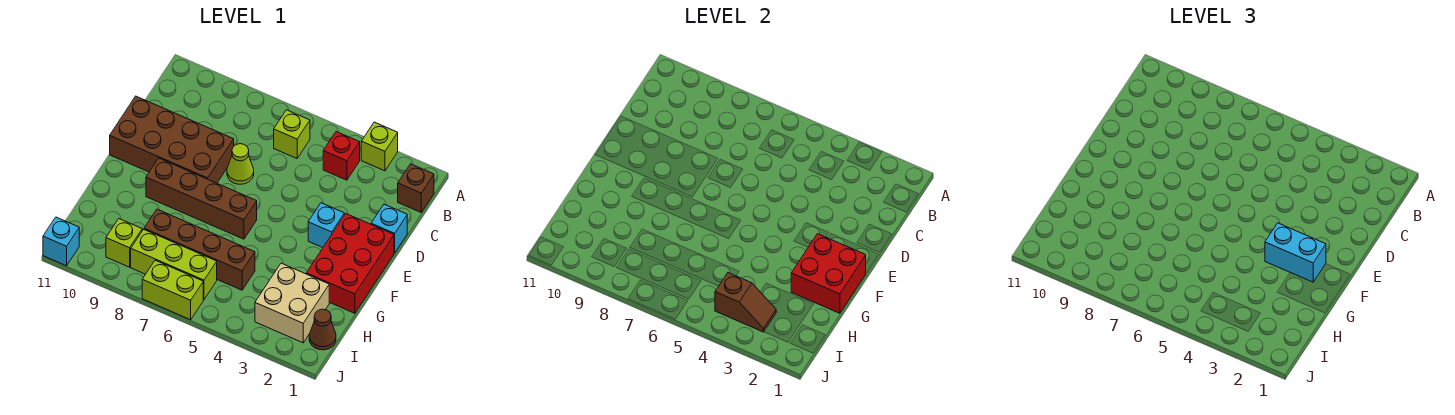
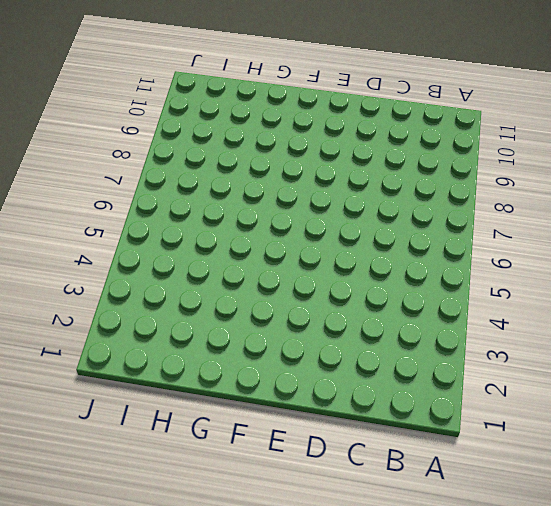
none -> lime 1x1 brick [361,122,398,171]
none -> brown 1x1 brick [398,164,434,212]
none -> red 1x1 brick [323,132,360,180]

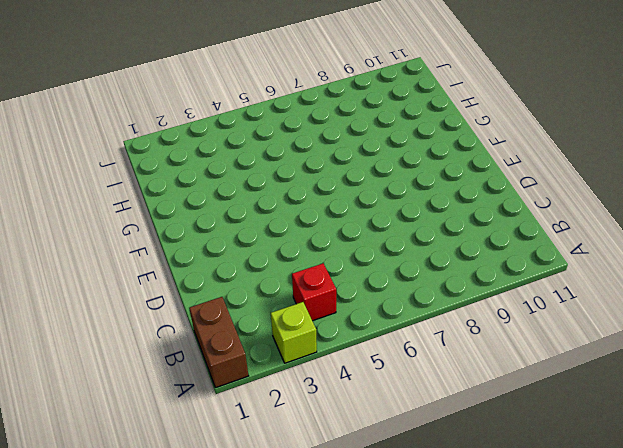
brown 1x2 brick [189,297,248,388] -> brown 1x1 brick [398,164,434,212]
none -> lime 1x1 brick [274,110,310,158]
none -> cyan 1x1 brick [371,204,407,253]
none -> lime 1x1 cone [227,144,254,184]

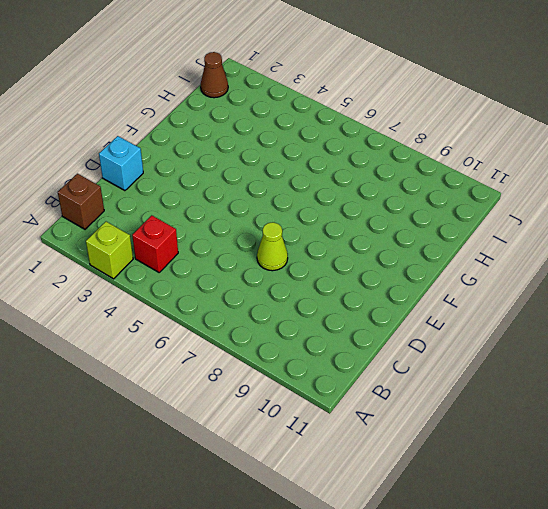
none -> lime 1x1 brick [274,110,310,158]
none -> brown 2x4 brick [110,96,234,183]
none -> red 2x3 brick [306,214,394,313]

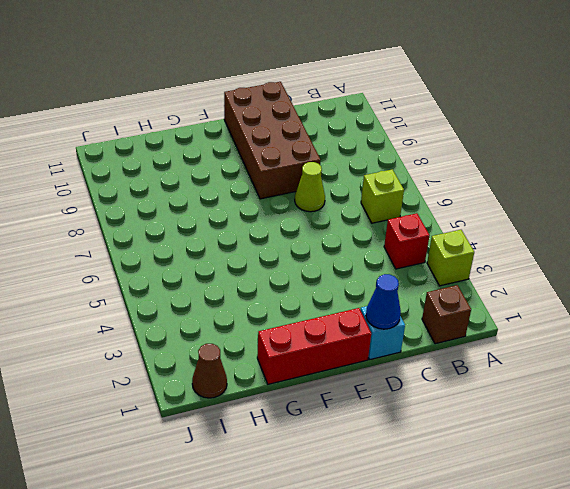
blue 1x1 cone [366,274,401,329] -> none
red 1x3 brick [257,308,371,384] -> red 2x3 brick [306,214,394,313]
none -> cyan 1x1 brick [308,203,344,248]
none -> brown 1x4 brick [146,158,257,239]
none -> tan 2x2 brick [255,263,329,343]

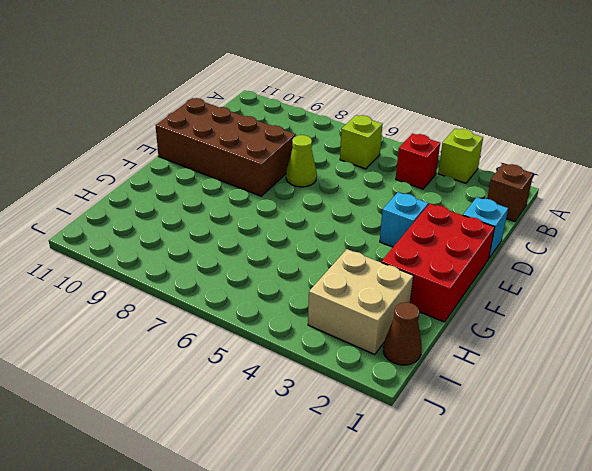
none -> brown 1x4 brick [146,158,257,239]
none -> brown 1x4 brick [144,209,255,290]
none -> lime 1x3 brick [131,229,217,300]

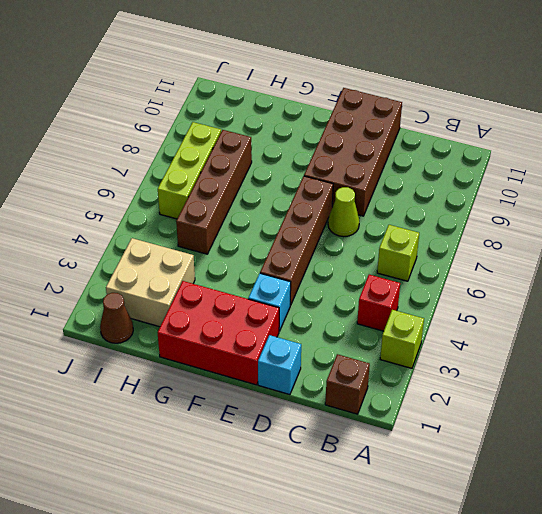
brown 1x4 brick [260,176,333,305] -> brown 1x4 brick moved to [146,158,257,239]
none -> lime 1x1 brick [106,219,142,267]
none -> lime 1x2 brick [142,260,203,320]
none -> cyan 1x1 brick [43,217,79,266]

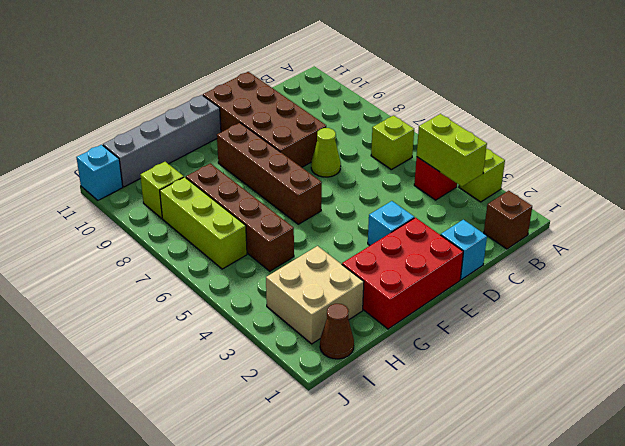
lime 1x2 brick [417,114,487,186] -> lime 1x2 brick moved to [142,260,203,320]
grey 1x4 brick [103,95,221,187] -> none
none -> red 2x2 brick [791,234,866,313]
none -> brown 1x2 slope [715,273,776,332]
none -> cyan 1x2 brick [1265,223,1326,282]

